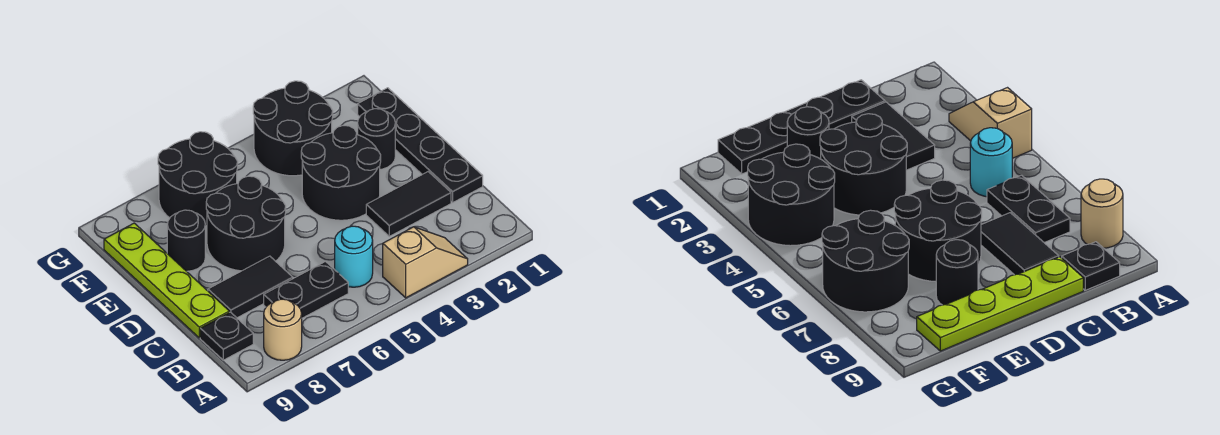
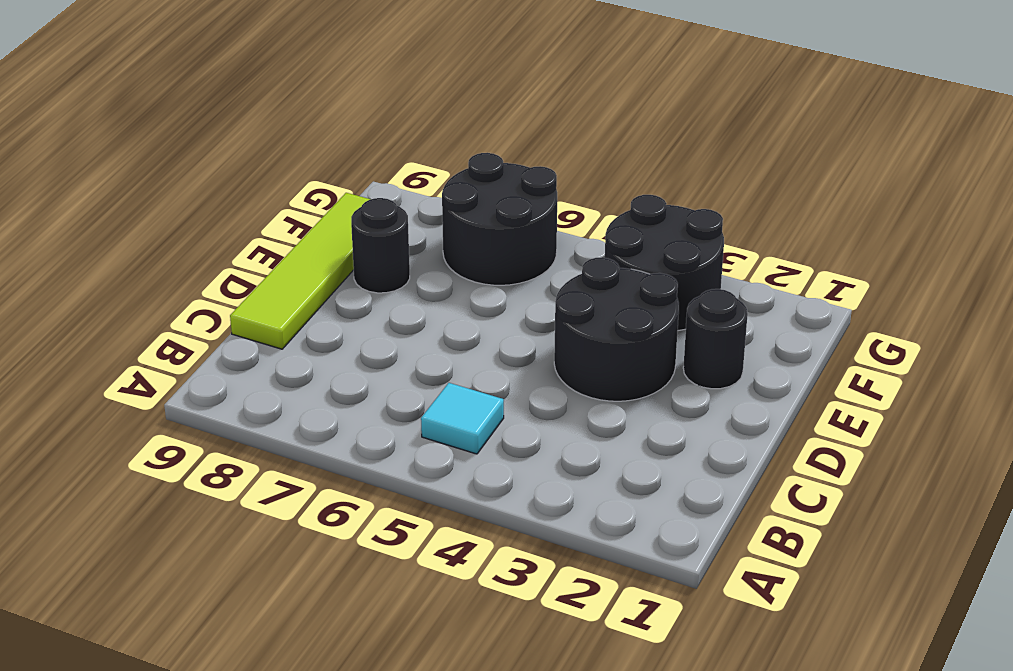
cyan 1x1 tile [421,383,504,454] -> cyan 1x1 round brick [335,226,373,287]
lime 1x4 tile [230,193,370,349] -> lime 1x4 plate [104,223,229,338]
none -> tan 1x2 slope [383,227,468,298]
none -> tan 1x1 round brick [264,299,302,360]
none -> black 1x2 plate [264,262,348,318]

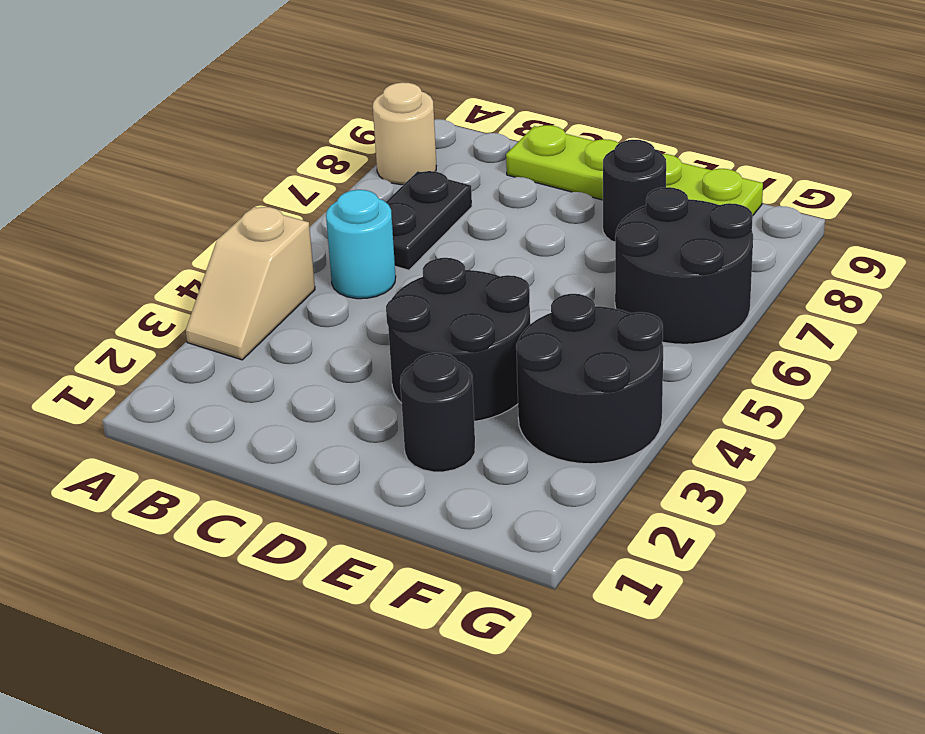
none -> black 1x1 plate [200,312,253,360]
none -> black 1x4 plate [358,88,483,202]
none -> black 1x2 tile [366,172,451,236]

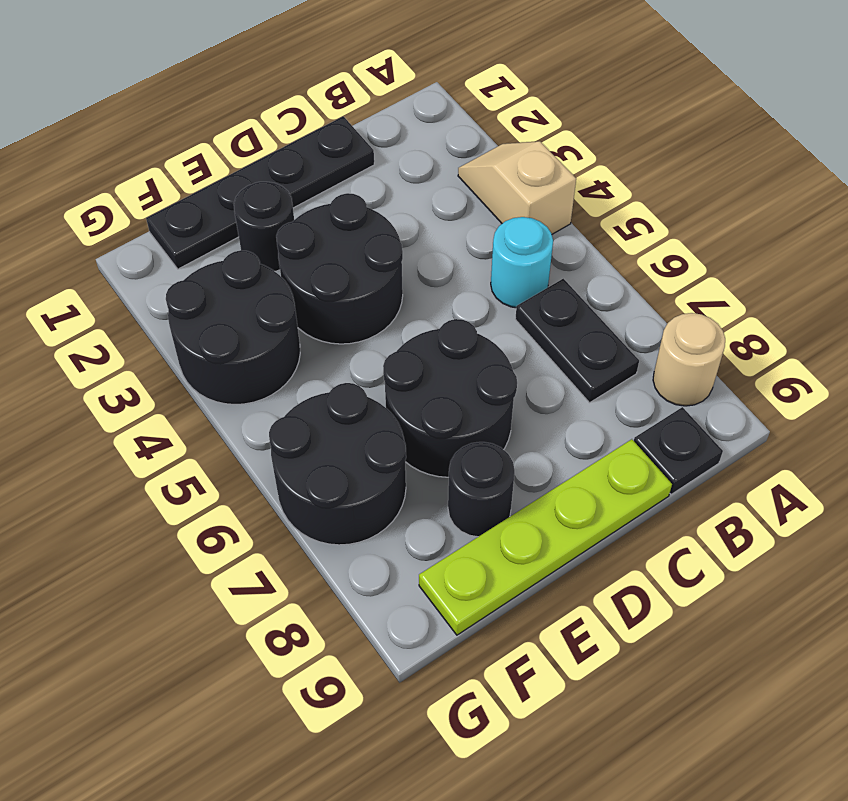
none -> black 1x2 tile [366,172,451,236]
none -> black 1x2 tile [208,256,293,318]

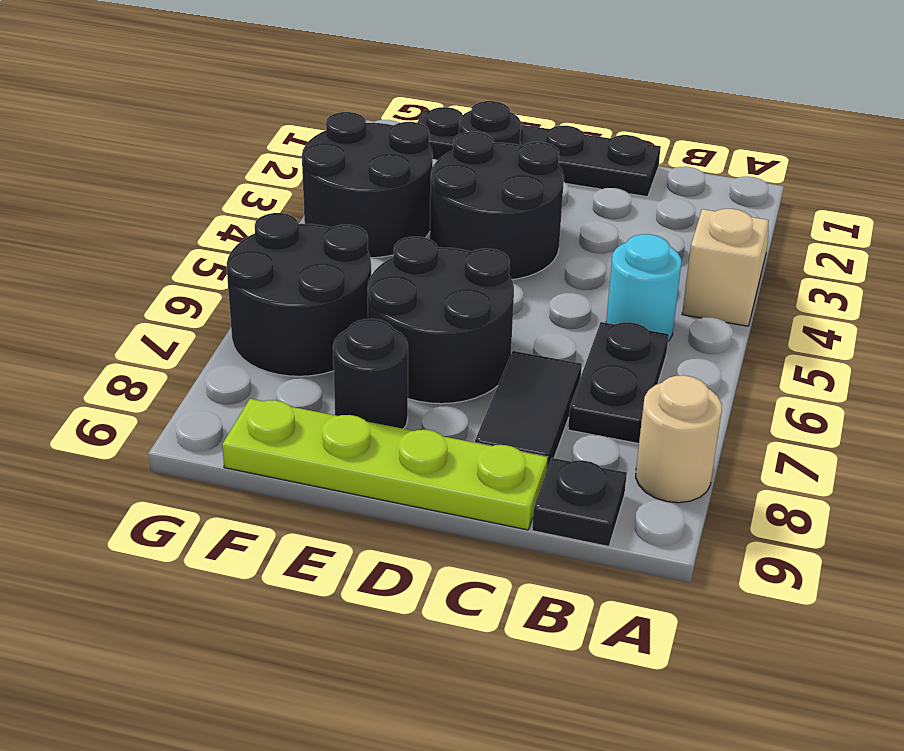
none -> black 1x2 tile [366,172,451,236]

